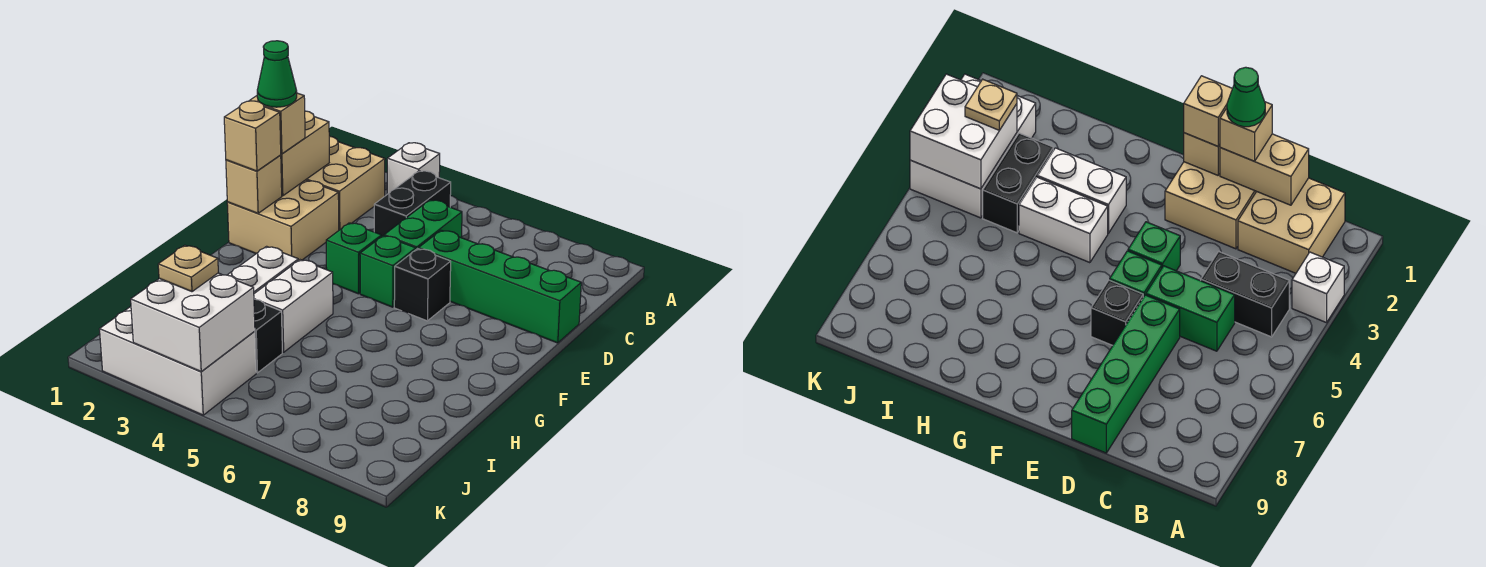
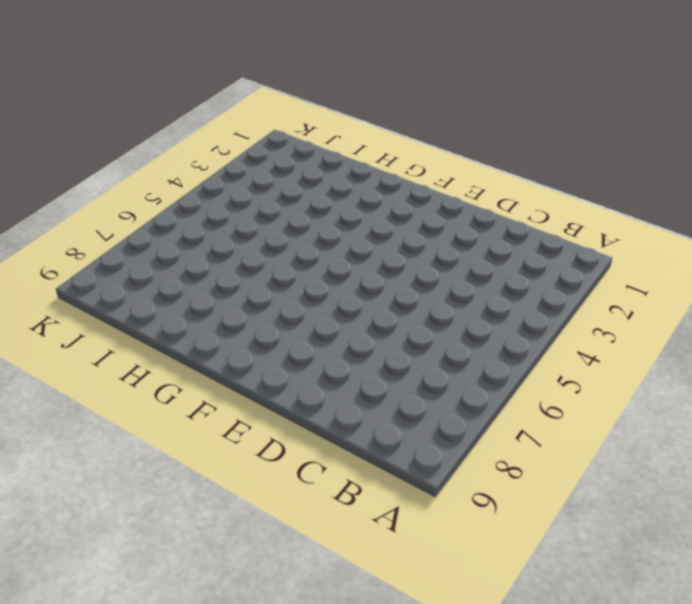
none -> white 1x1 brick [387,143,440,194]
none -> tan 2x2 brick [306,136,385,230]
none -> black 1x2 brick [374,171,451,237]

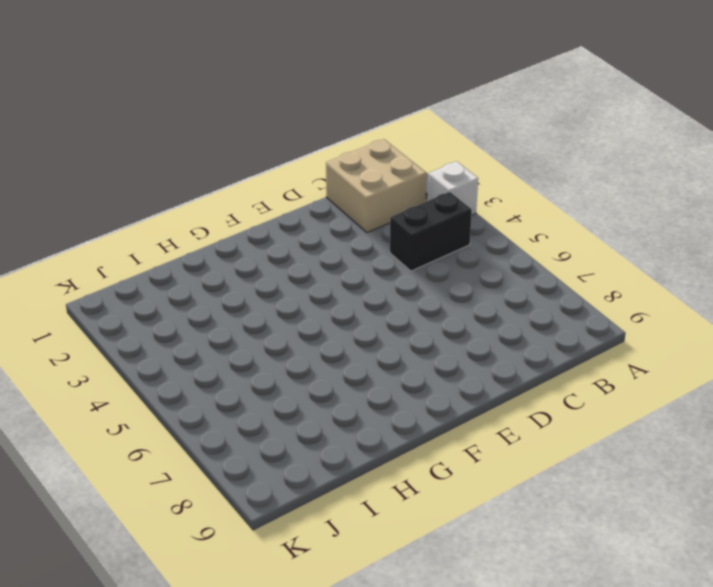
none -> green 1x2 brick [384,200,462,249]
none -> tan 2x2 brick [227,180,339,260]
none -> green 1x4 brick [419,230,581,343]

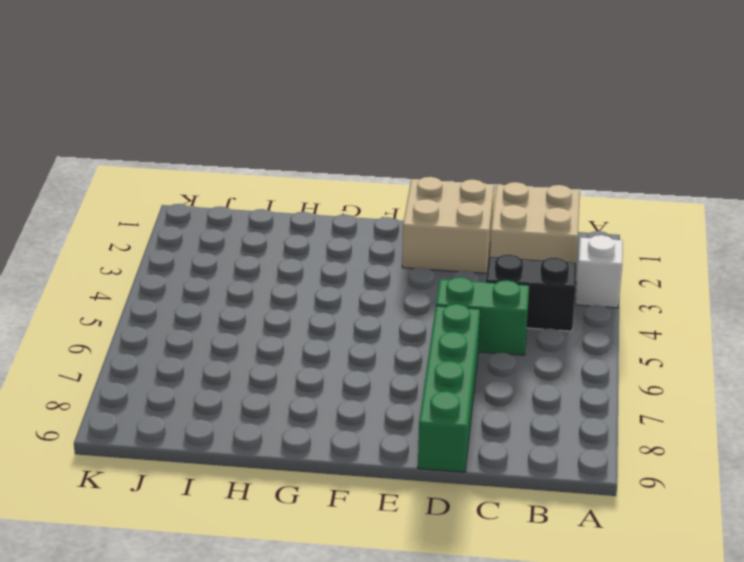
none -> green 1x1 brick [326,223,381,294]
none -> green 1x1 brick [360,236,416,307]
none -> black 1x1 brick [394,249,451,321]

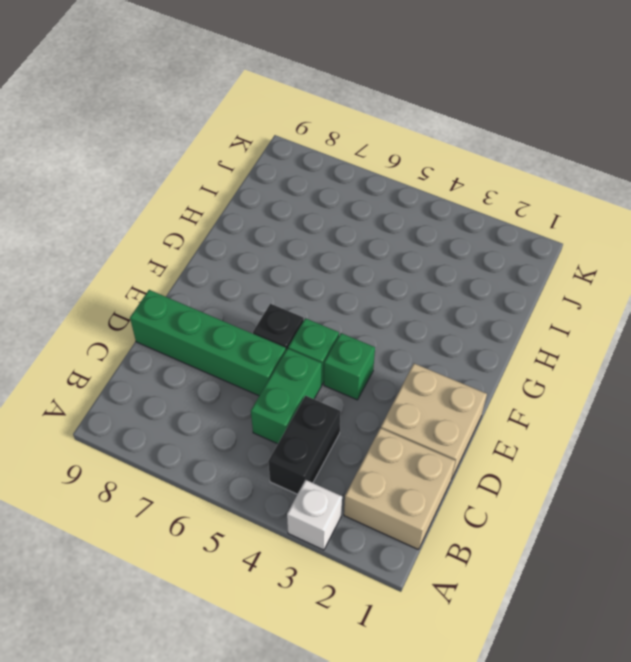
none -> white 1x2 brick [228,246,299,293]
none -> white 1x2 brick [254,260,333,352]
none -> black 1x2 brick [254,299,282,373]

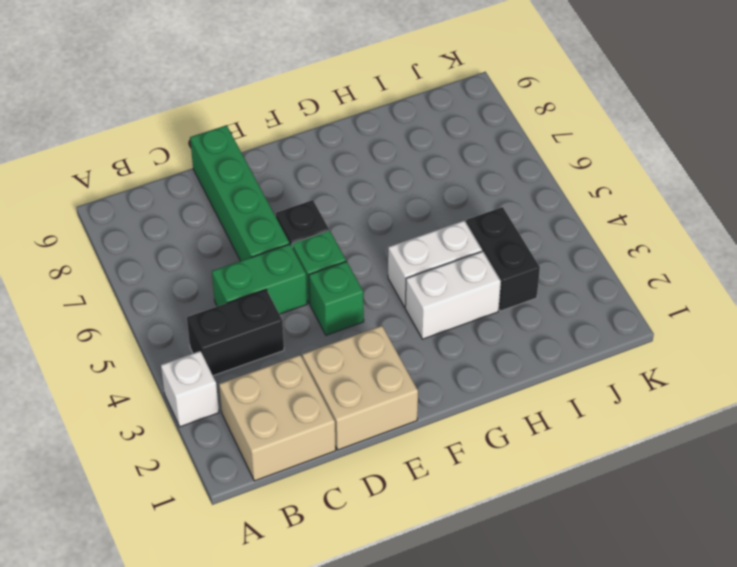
none -> white 2x3 brick [100,307,256,415]
none -> tan 1x2 brick [281,111,329,196]
none -> tan 1x1 brick [226,155,282,213]

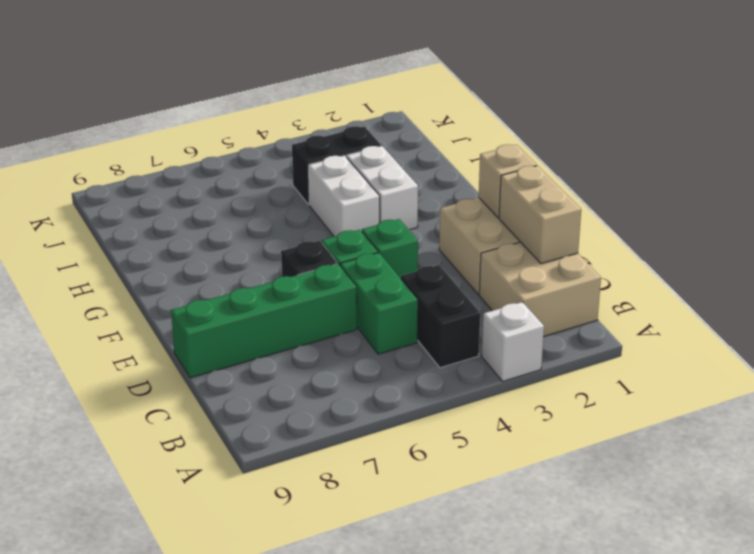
none -> white 2x3 brick [100,307,256,415]
none -> white 2x2 brick [131,273,255,371]
none -> tan 1x1 brick [250,93,305,154]

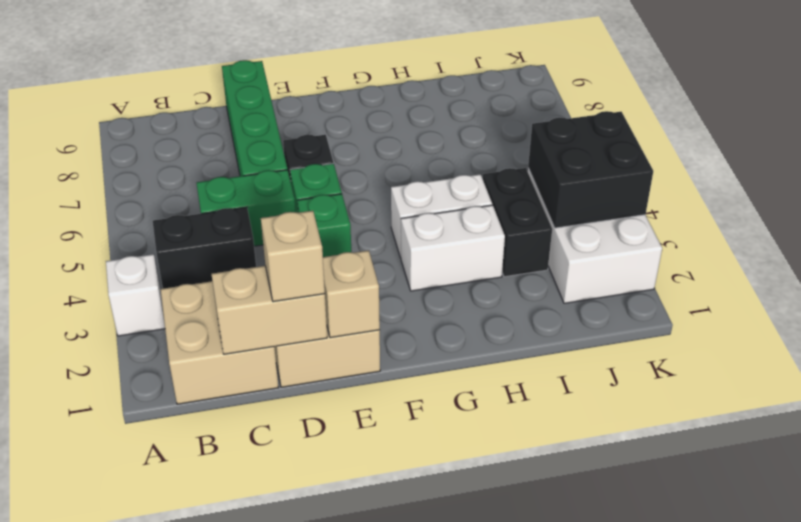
black 2x2 brick [528,111,653,228] -> white 2x2 brick [131,273,255,371]
none -> tan 1x1 brick [224,101,281,171]
none -> tan 1x1 plate [158,245,218,292]
none -> green 1x1 cone [257,41,297,107]

